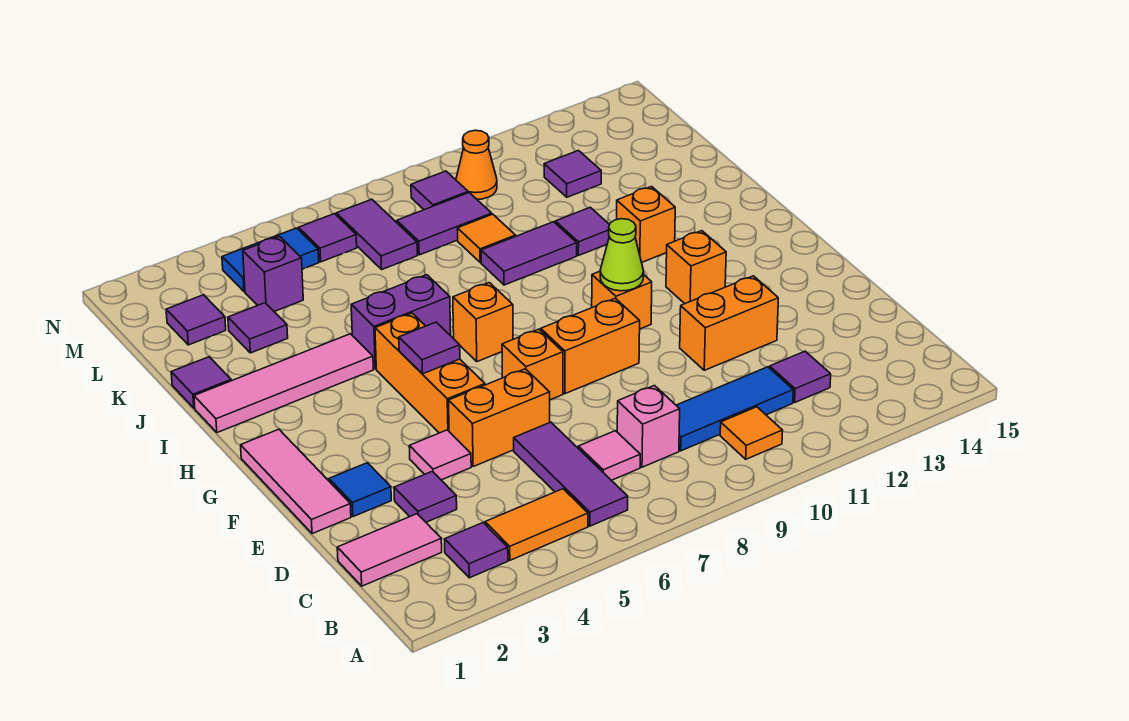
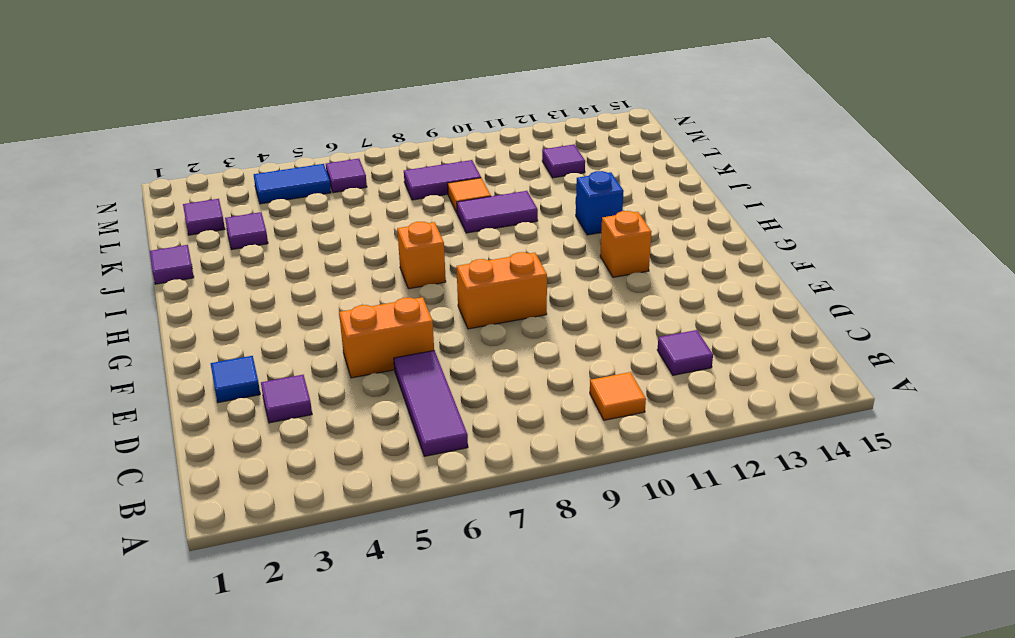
blue 1x1 brick [576,171,624,235] -> orange 1x1 brick [617,187,675,262]
none -> purple 1x1 tile [445,523,508,578]
none -> orange 1x2 tile [485,489,588,560]
none -> pink 1x2 tile [337,514,442,586]
none -> pink 1x1 tile [578,431,640,480]

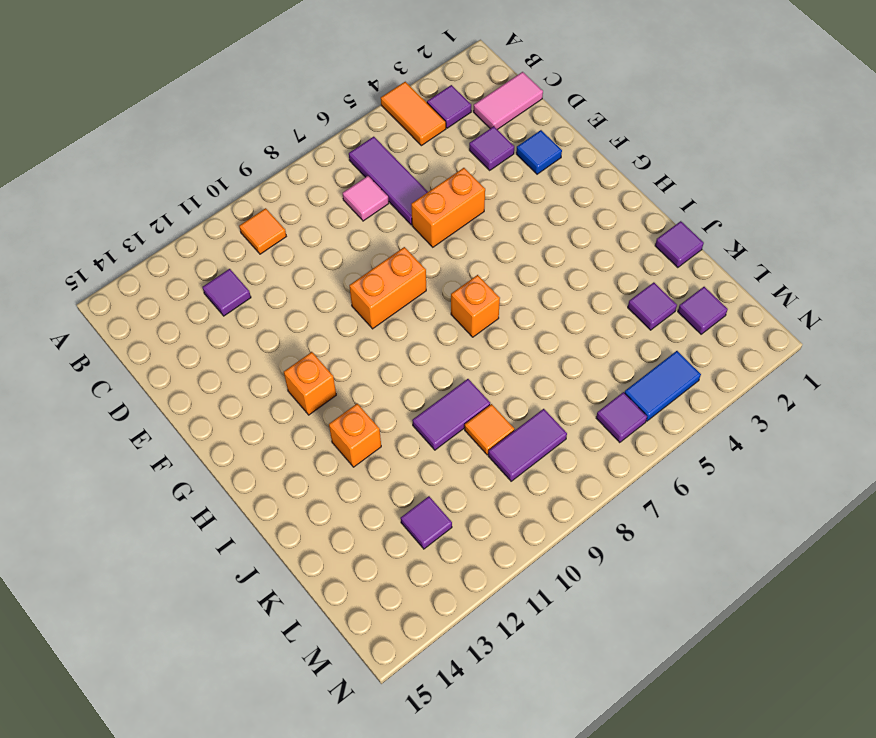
orange 1x2 tile [381,82,446,146] -> orange 1x2 tile turned to [485,489,588,560]
none -> pink 1x1 brick [617,386,680,467]
none -> blue 1x3 tile [676,367,793,451]
none -> pink 1x3 tile [241,429,351,534]
none -> pink 1x1 tile [409,430,471,480]

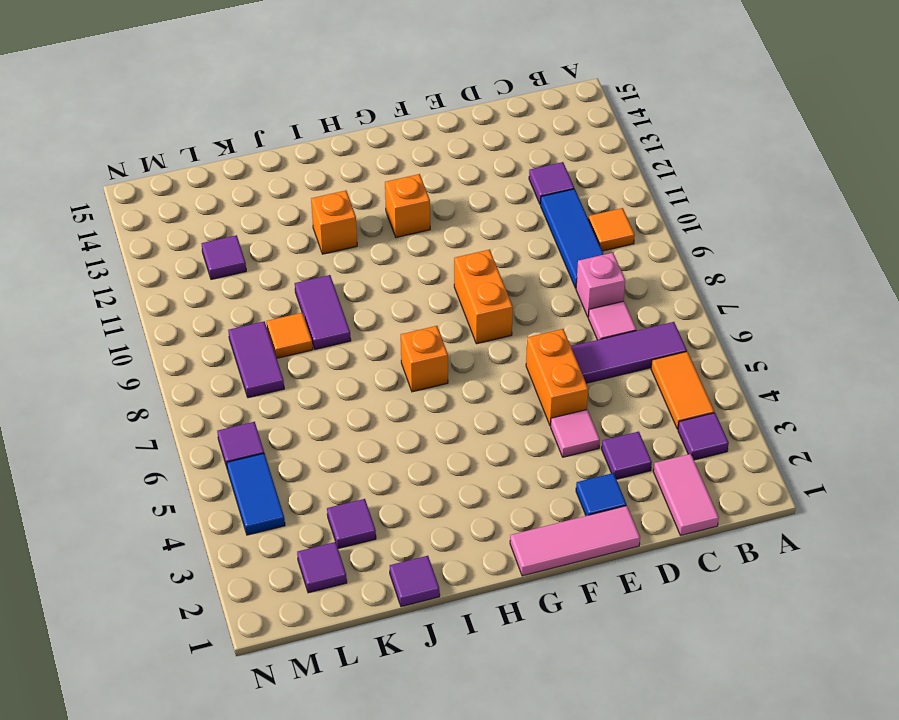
none -> orange 1x2 brick [680,276,778,370]
none -> orange 1x3 brick [375,313,485,433]
none -> orange 1x1 brick [502,329,563,400]
none -> orange 1x1 brick [592,271,652,329]

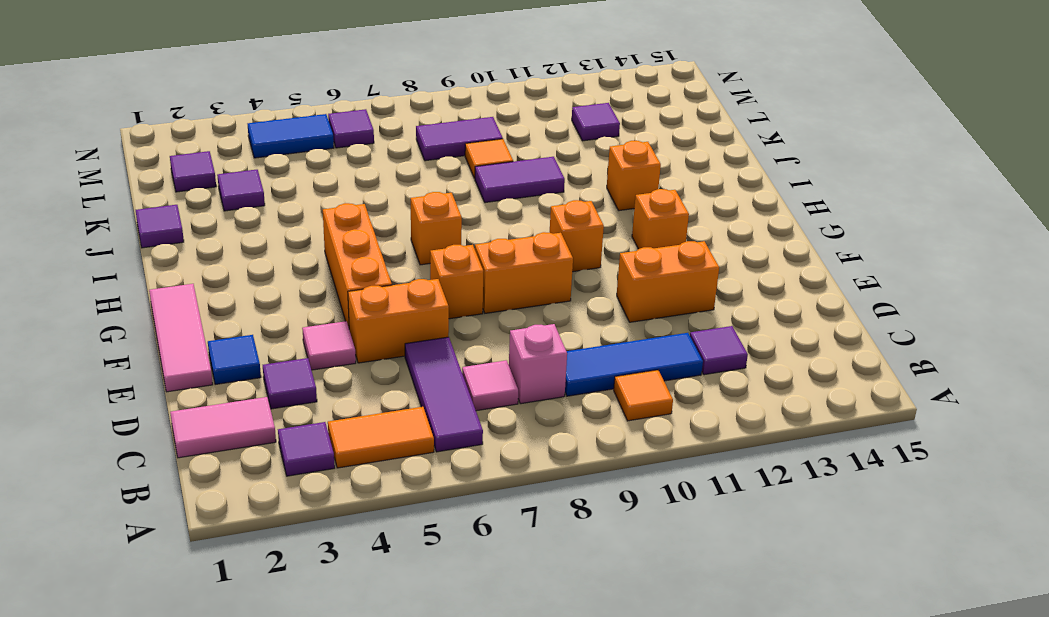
none -> pink 1x4 tile [194,334,373,433]
none -> purple 1x2 brick [351,275,451,369]
none -> purple 1x1 tile [555,207,609,256]
none -> purple 1x1 brick [243,236,303,312]

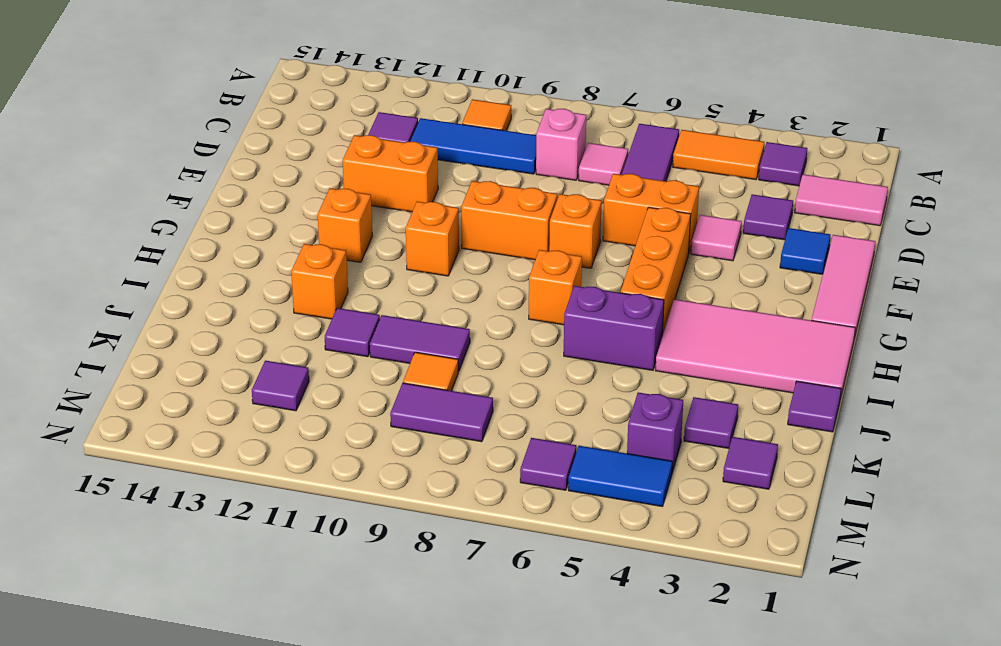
pink 2x4 tile [655,299,855,398] -> pink 1x4 tile [194,334,373,433]
none -> purple 1x2 tile [336,199,417,269]
none -> purple 1x1 tile [411,171,468,210]
none -> orange 1x1 cone [456,130,497,199]
none -> purple 1x1 tile [399,322,460,374]

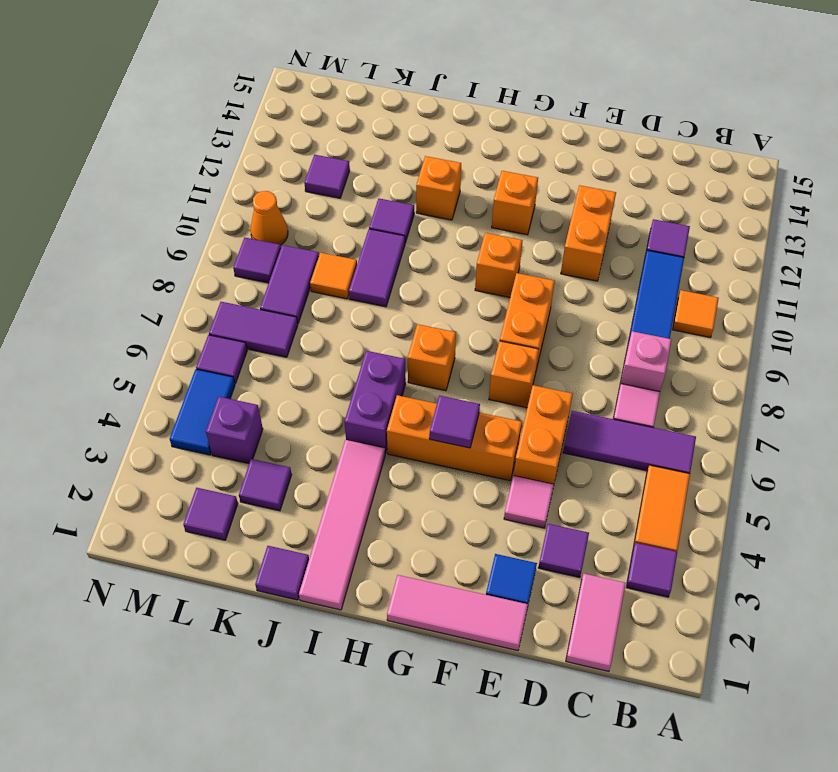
none -> lime 1x1 cone [600,219,644,291]

